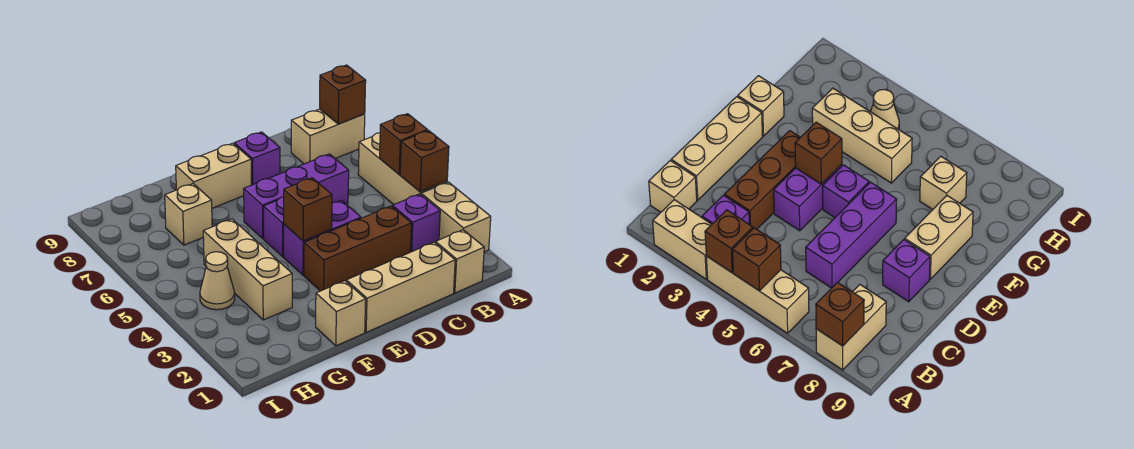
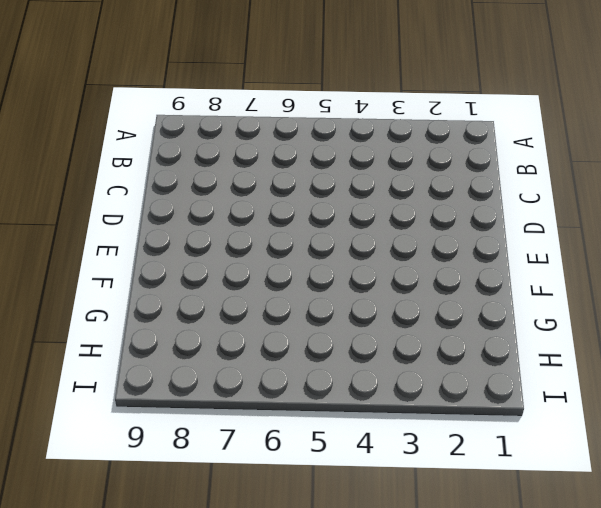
none -> tan 1x2 brick [421,182,491,252]
none -> tan 1x3 brick [358,133,447,205]
none -> tan 1x2 brick [291,109,365,164]

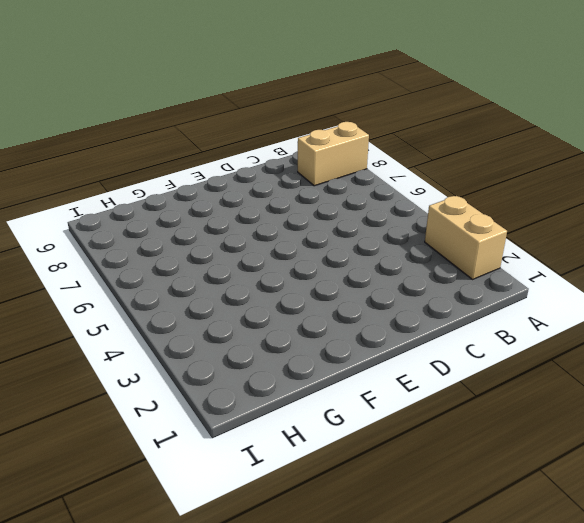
none -> tan 1x3 brick [358,133,447,205]
none -> tan 1x1 brick [436,230,484,293]
none -> purple 1x1 brick [393,194,440,252]

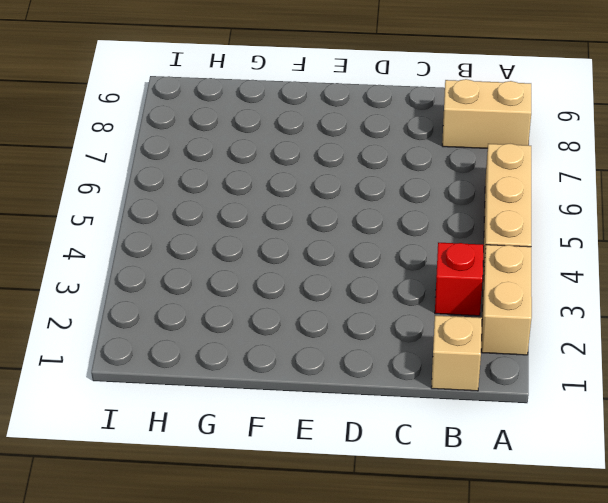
red 1x1 brick [435,243,484,316] -> purple 1x1 brick [393,194,440,252]
none -> tan 1x3 brick [346,242,455,332]
none -> brown 1x3 brick [304,206,411,291]
none -> purple 1x3 brick [244,154,349,239]

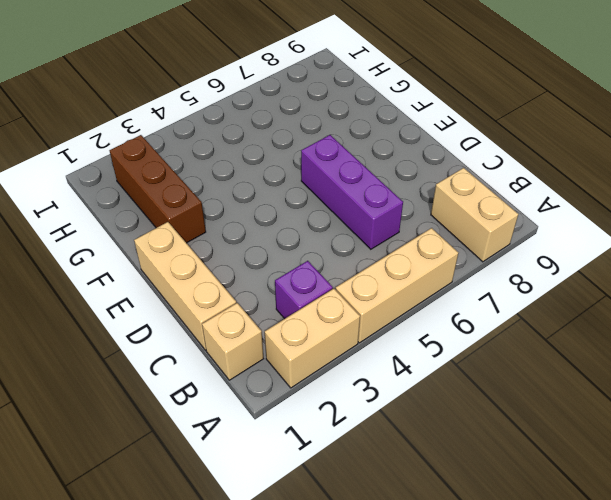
brown 1x3 brick [109,135,206,243] -> brown 1x3 brick moved to [304,206,411,291]
none -> purple 1x2 brick [284,200,361,275]
none -> purple 1x1 brick [234,132,280,185]
none -> purple 1x1 brick [264,197,284,257]

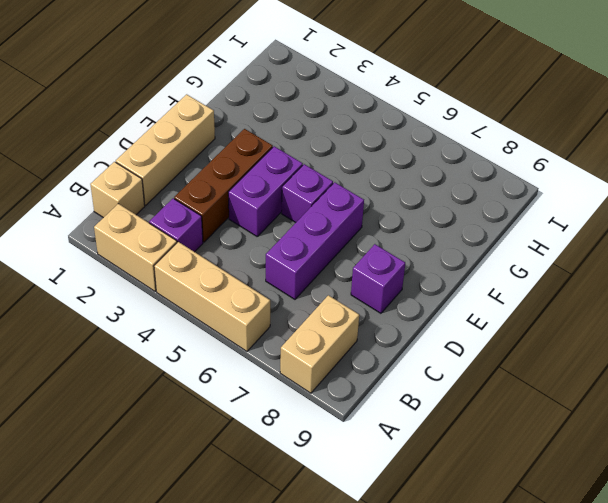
none -> tan 1x2 brick [176,143,251,208]
none -> tan 1x1 brick [316,281,366,346]
none -> tan 1x3 brick [203,219,292,320]

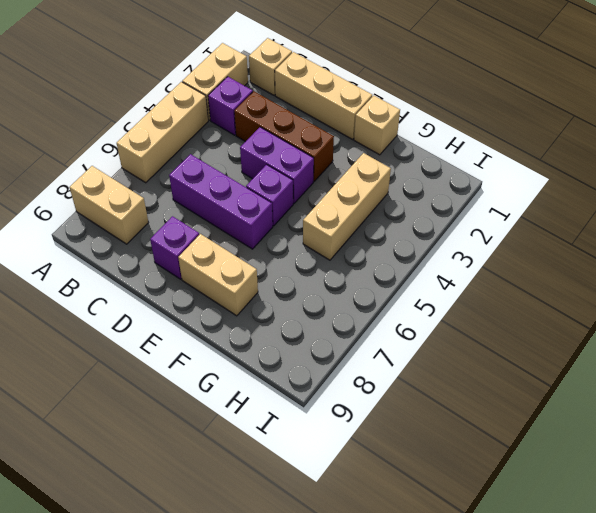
none -> tan 1x1 brick [165,184,212,245]
none -> tan 1x1 cone [200,252,235,310]
none -> brown 1x1 brick [400,131,449,192]

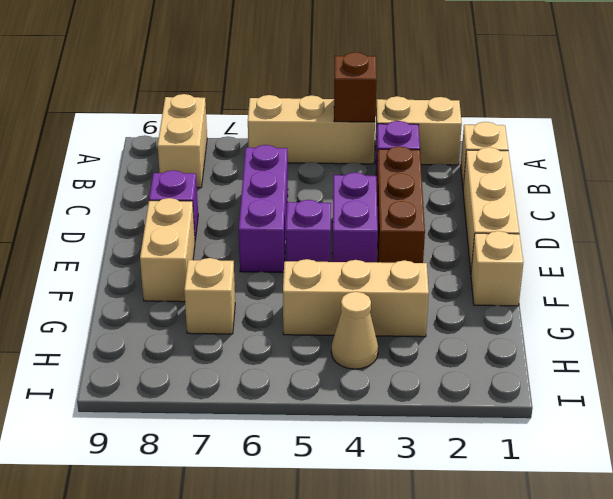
none -> brown 1x1 brick [380,114,427,174]
none -> brown 1x1 brick [320,65,366,124]
none -> brown 1x1 brick [284,178,332,241]

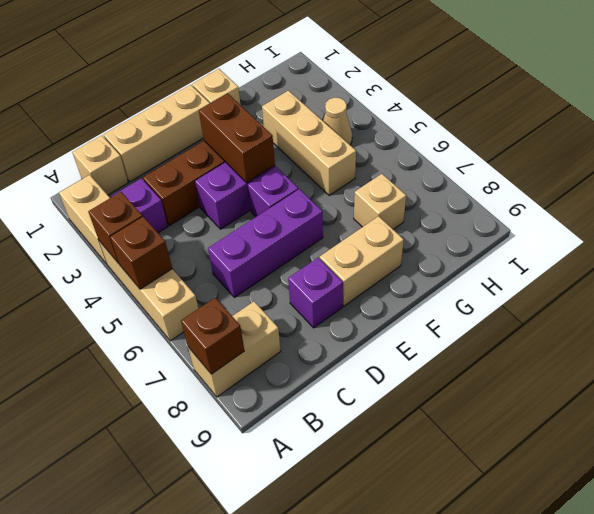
brown 1x2 brick [199,94,275,183] -> brown 1x1 brick [284,178,332,241]

